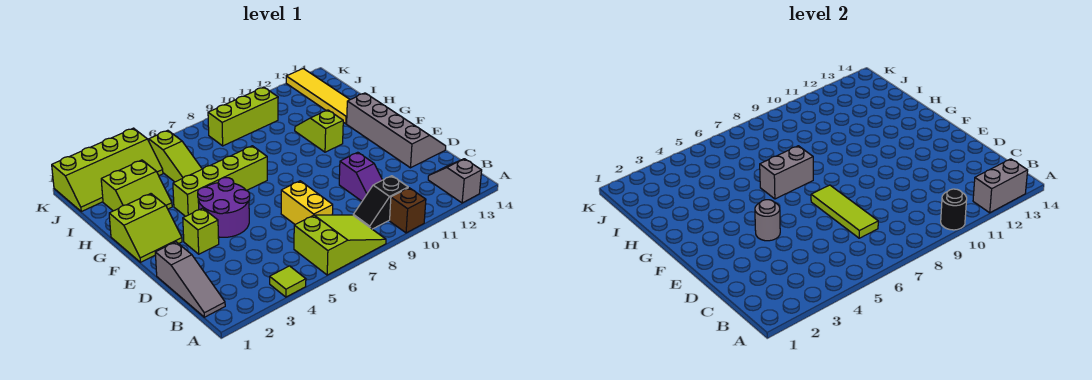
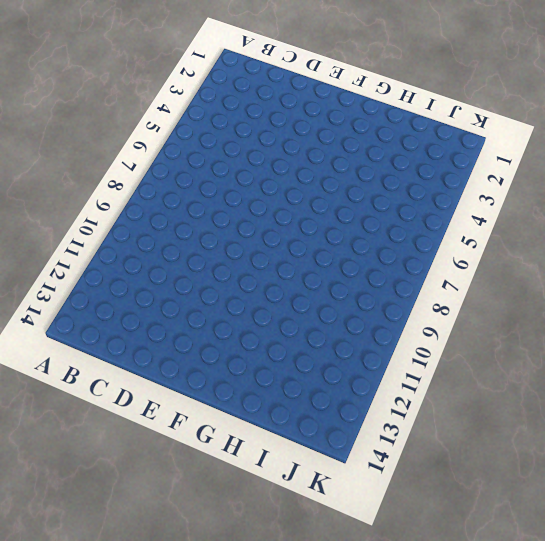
none -> lime 1x1 tile [270,266,306,297]
none -> lime 2x3 slope [294,215,386,275]
none -> brown 1x1 brick [390,188,426,233]

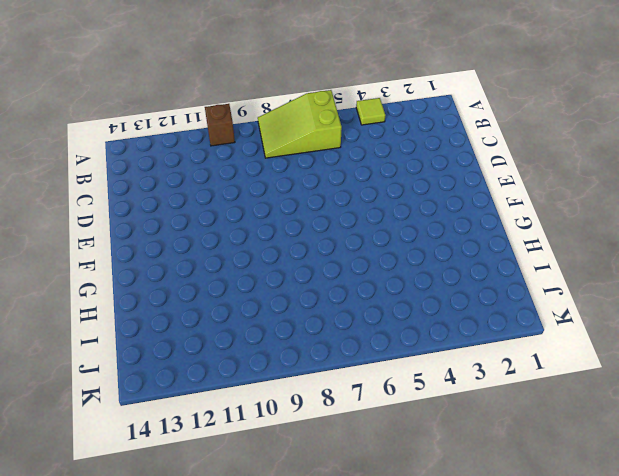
none -> grey 1x2 slope [428,159,482,203]
none -> grey 1x3 slope [155,242,225,317]
none -> black 1x2 slope [353,176,408,229]

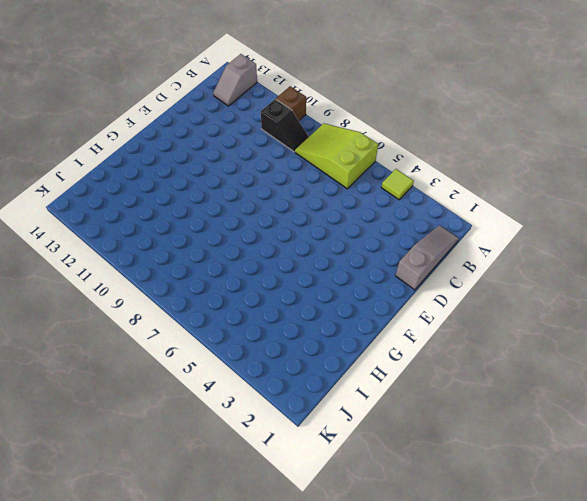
none -> yellow 1x2 brick [281,181,333,224]
none -> purple 1x2 slope [339,152,382,201]
none -> grey 2x4 slope [347,93,446,168]

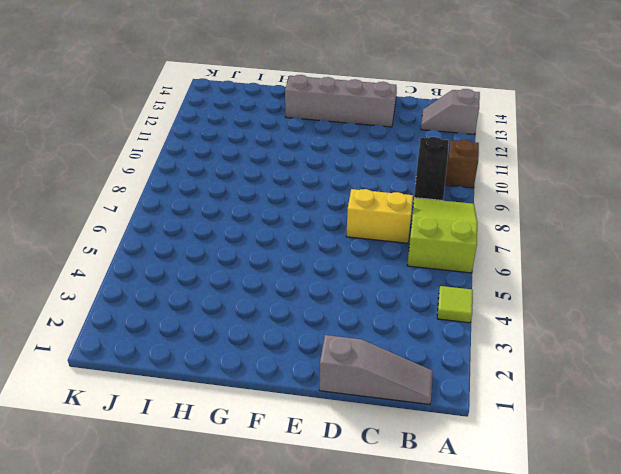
none -> purple 1x2 slope [339,152,382,201]
none -> lime 1x1 brick [183,208,219,254]
none -> purple 2x2 round brick [198,178,250,237]

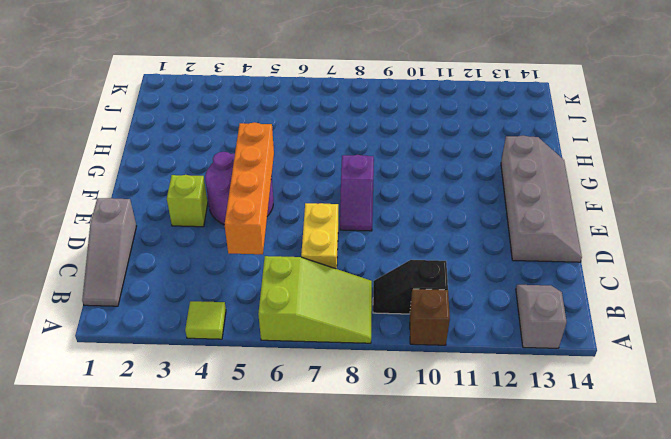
orange 1x4 brick [224,122,274,254] -> none
purple 1x2 slope [340,155,374,231] -> purple 1x2 slope moved to [339,152,382,201]
none -> lime 2x2 slope [109,194,182,262]
none -> lime 1x4 brick [173,146,267,216]
none -> lime 1x2 slope [295,110,343,152]

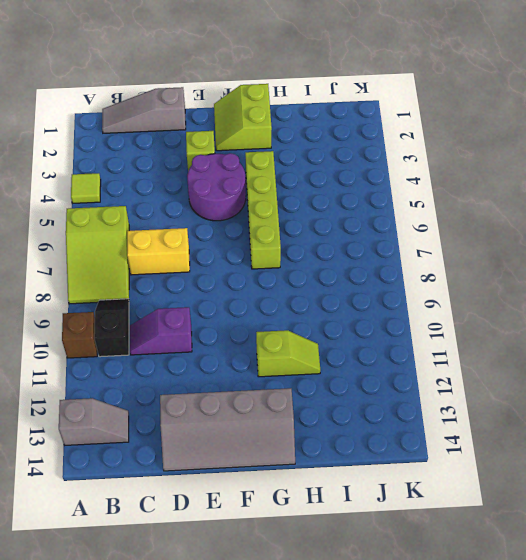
none -> lime 2x2 slope [101,160,172,211]
none -> lime 1x3 slope [149,130,202,182]
none -> yellow 1x4 tile [286,69,350,124]

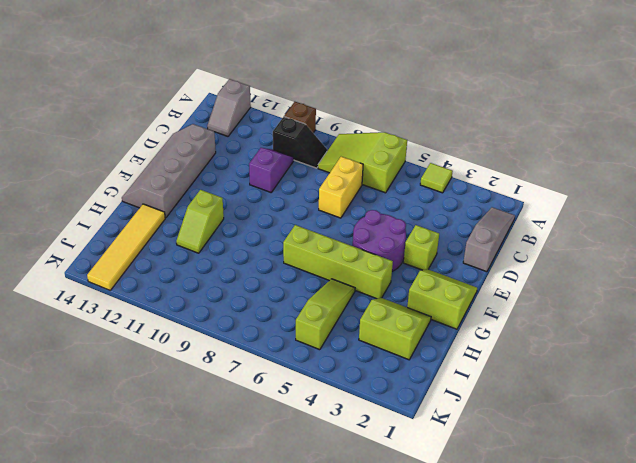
none -> lime 2x4 slope [52,128,163,212]
none -> lime 1x3 brick [208,87,278,146]
none -> black 1x1 round brick [941,189,967,230]

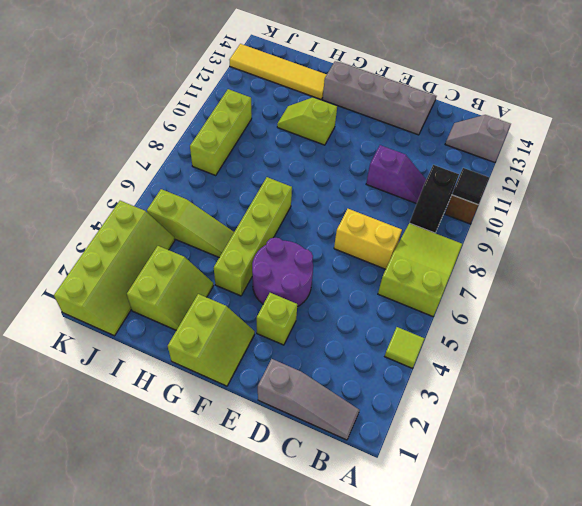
black 1x1 tile [452,168,490,205] -> black 1x1 round brick [941,189,967,230]
none -> grey 1x2 brick [973,159,1028,213]
none -> lime 1x3 tile [811,185,878,238]
none -> grey 1x1 round brick [755,200,780,241]

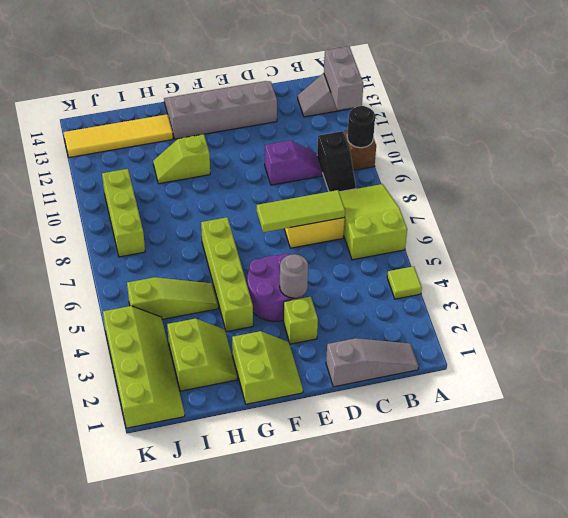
none -> grey 1x2 brick [760,146,813,199]

